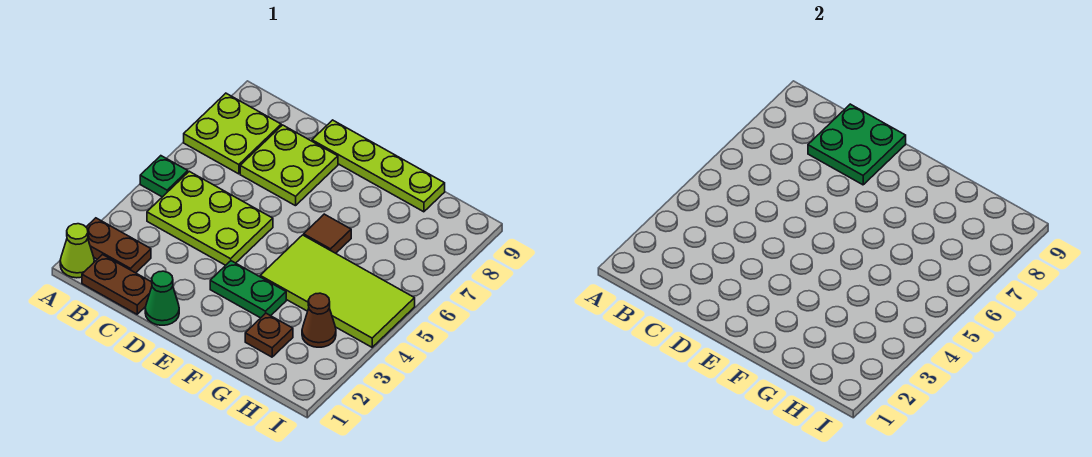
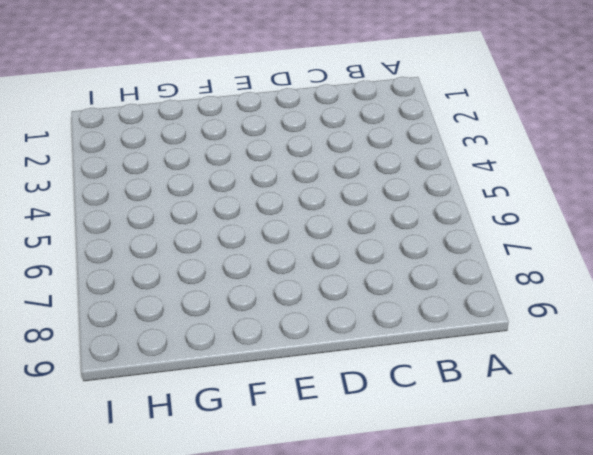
none -> lime 1x1 cone [60,224,94,278]
none -> brown 1x2 plate [86,218,151,273]
none -> green 1x1 plate [140,156,188,197]

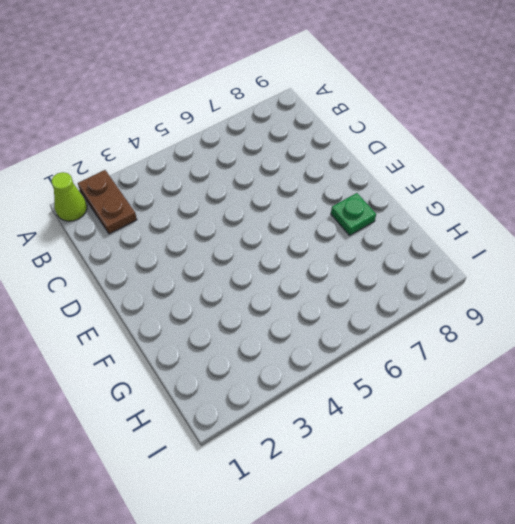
green 1x1 plate [331,193,376,235] -> green 1x1 plate moved to [140,156,188,197]
none -> lime 2x2 plate [184,93,281,174]
none -> brown 1x2 plate [82,255,152,314]
none -> lime 2x3 plate [147,171,273,265]

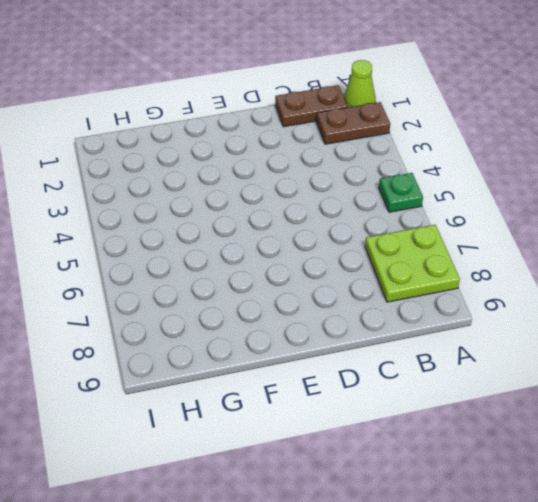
none -> lime 2x3 plate [147,171,273,265]
none -> lime 2x2 plate [240,125,338,206]
none -> green 1x1 cone [145,271,179,325]

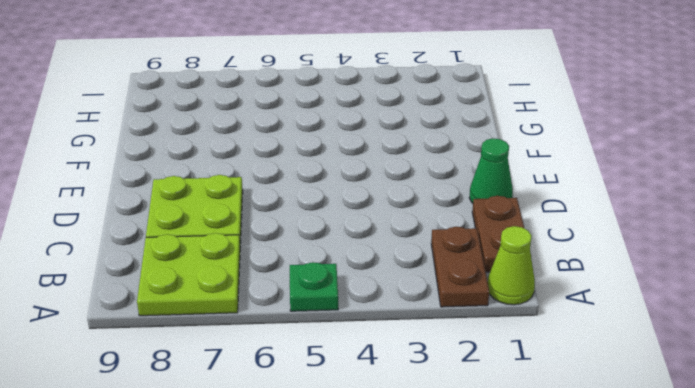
none -> lime 2x3 plate [147,171,273,265]
none -> lime 1x4 plate [312,120,445,212]
none -> green 1x2 plate [210,261,286,318]

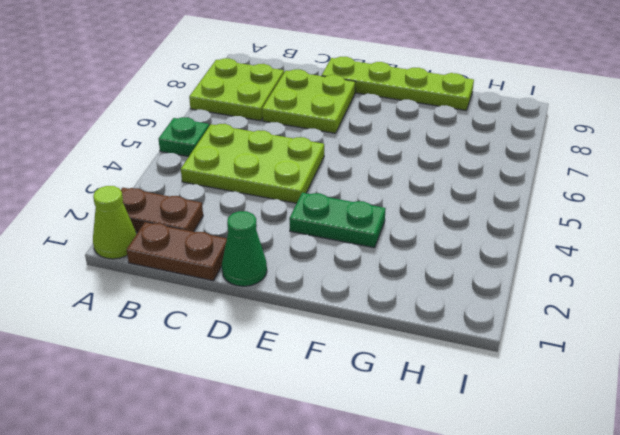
none -> lime 2x4 tile [260,235,415,347]
none -> brown 1x1 tile [304,214,351,253]
none -> brown 1x1 plate [245,313,293,357]

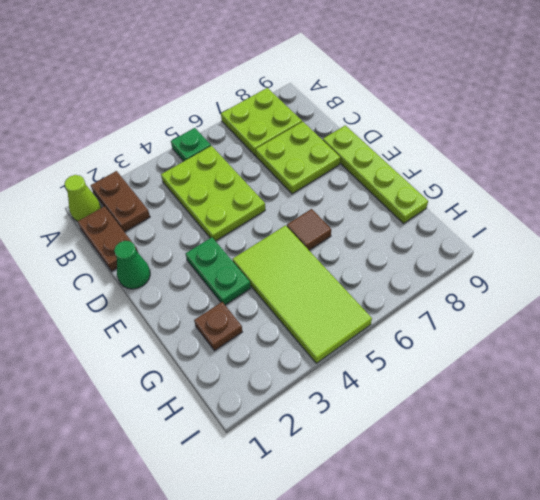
none -> brown 1x1 cone [302,293,336,347]
none -> green 2x2 plate [808,104,906,185]

